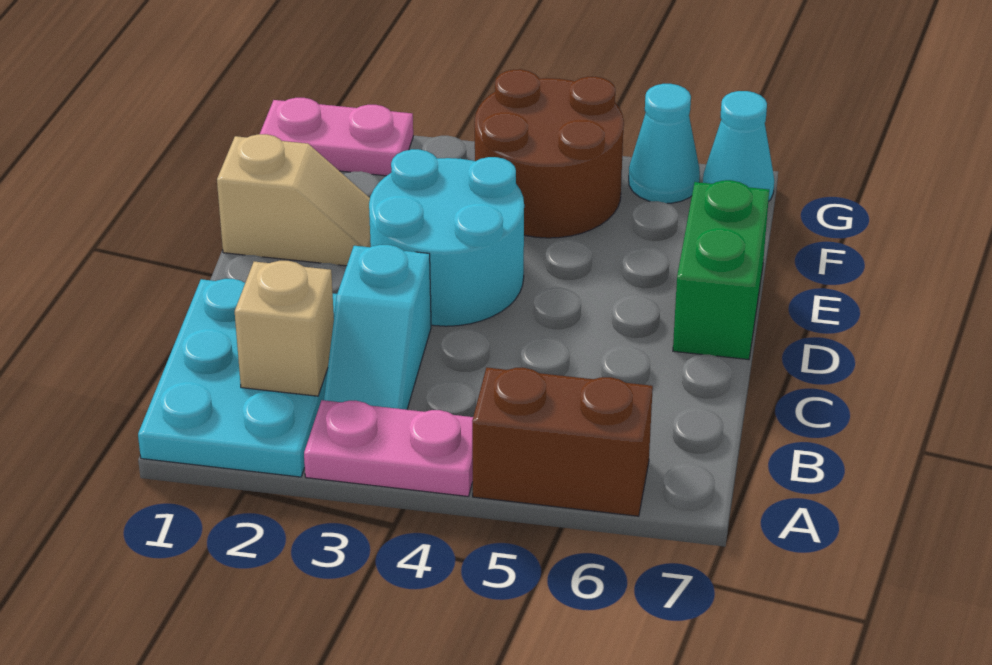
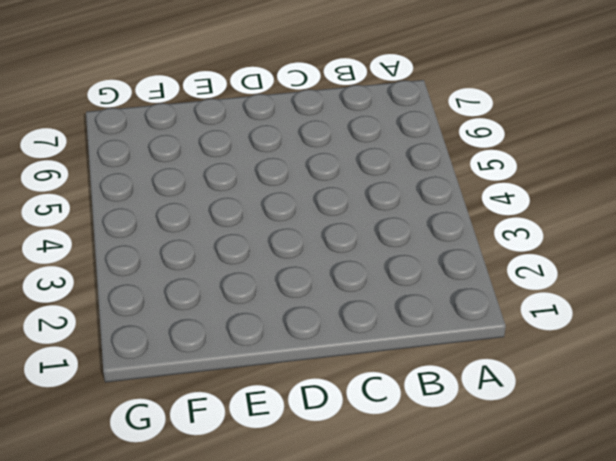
none -> cyan 2x3 plate [138,279,337,477]
none -> pink 1x2 plate [304,400,473,497]
none -> brown 1x2 brick [472,368,653,516]

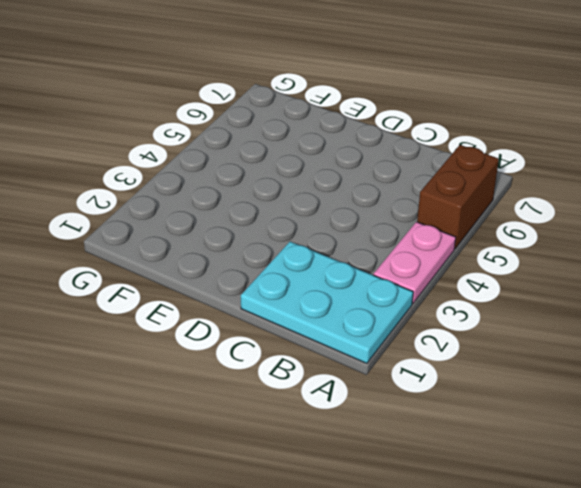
none -> cyan 1x2 slope [324,245,431,410]
none -> cyan 2x2 round brick [369,149,524,326]
none -> green 1x2 brick [673,180,769,360]

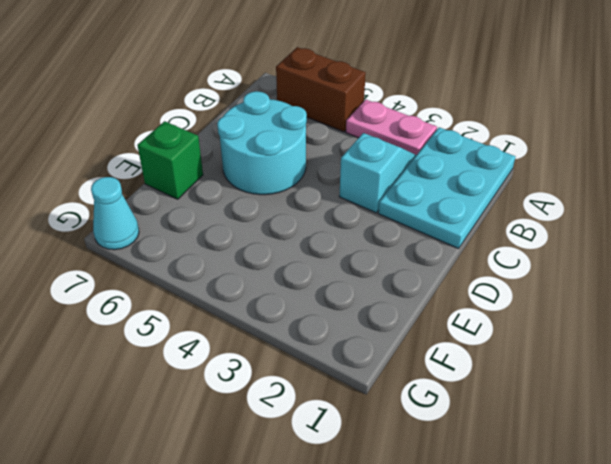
cyan 2x2 round brick [217,91,307,195] -> cyan 2x2 round brick moved to [369,149,524,326]
green 1x1 brick [137,121,203,199] -> green 1x2 brick [673,180,769,360]
none -> tan 1x2 slope [217,134,371,266]
none -> brown 2x2 round brick [475,69,624,238]
none -> pink 1x2 plate [260,98,413,176]

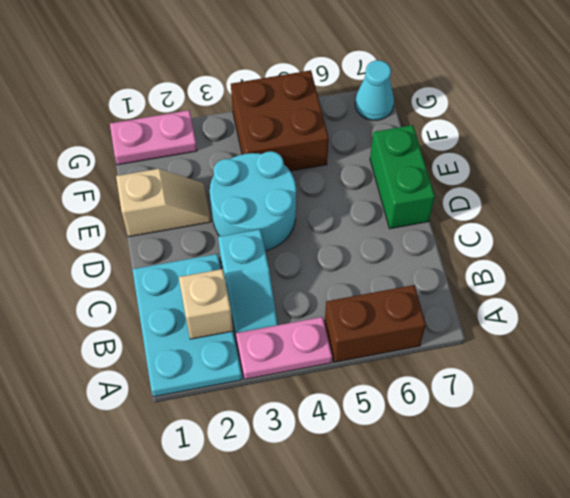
brown 2x2 brick [231,70,329,171] -> brown 2x2 round brick [475,69,624,238]
none -> cyan 1x1 cone [629,84,700,203]

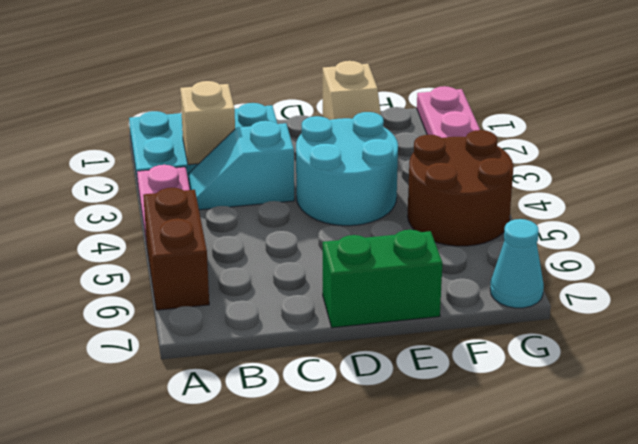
none -> cyan 1x1 cone [629,84,700,203]

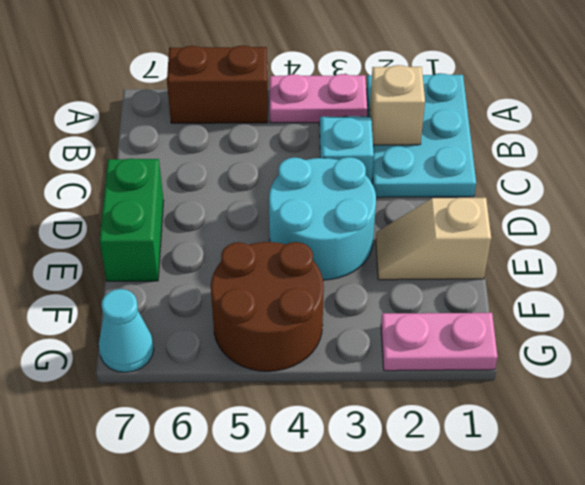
none -> cyan 1x1 cone [629,84,700,203]

